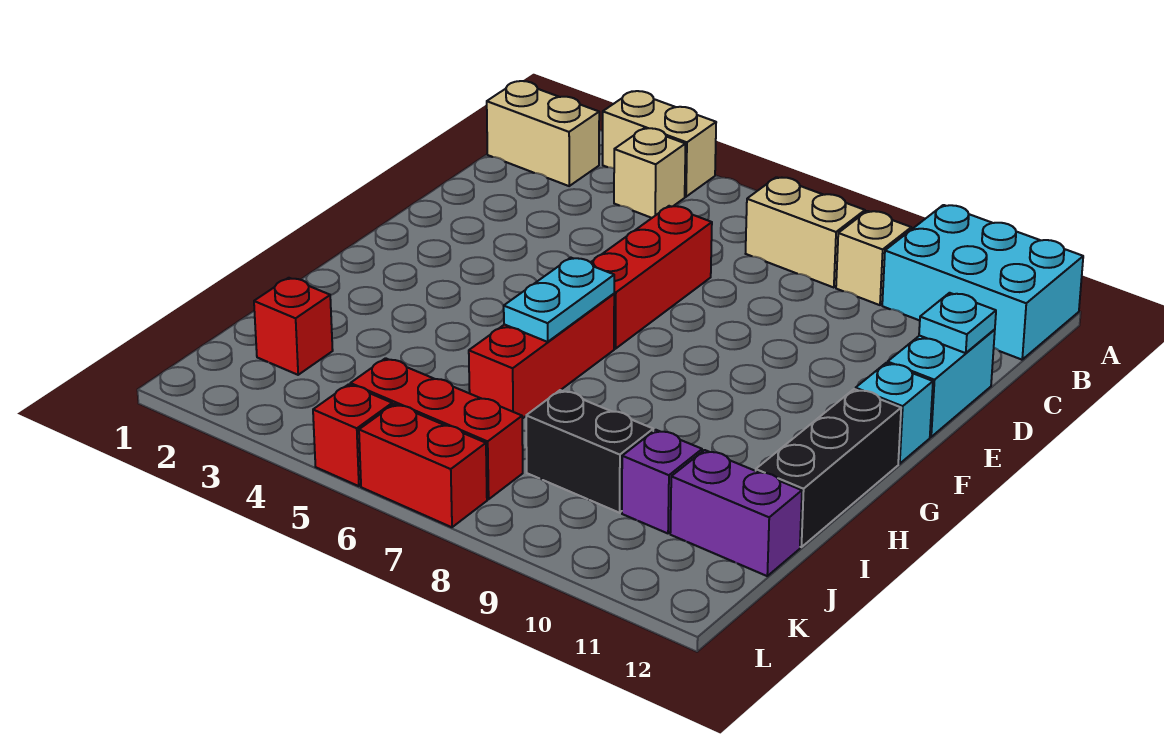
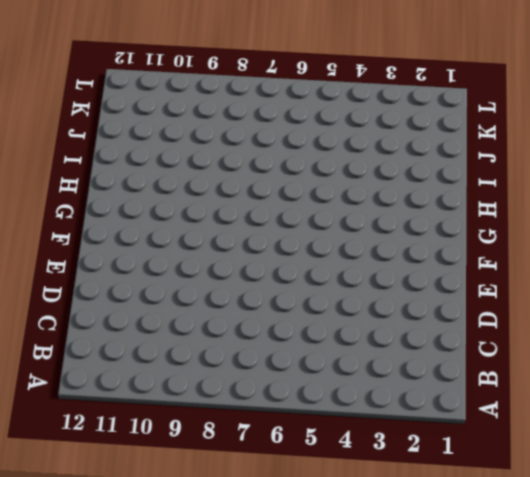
none -> tan 1x2 brick [603,91,716,197]
none -> cyan 2x3 brick [882,205,1083,360]
none -> tan 1x2 brick [487,81,599,186]

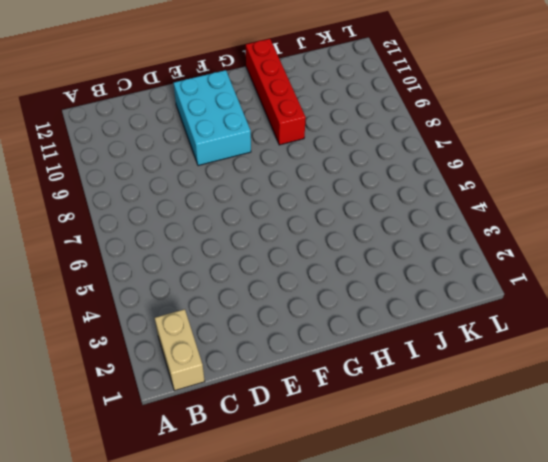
cyan 2x3 brick [174,70,251,166] -> cyan 2x3 brick moved to [882,205,1083,360]
red 1x4 brick [246,39,306,145] -> black 1x3 brick [756,389,901,547]
none -> tan 1x2 brick [603,91,716,197]
none -> tan 1x1 brick [614,128,686,218]
none -> tan 1x2 brick [746,177,865,288]

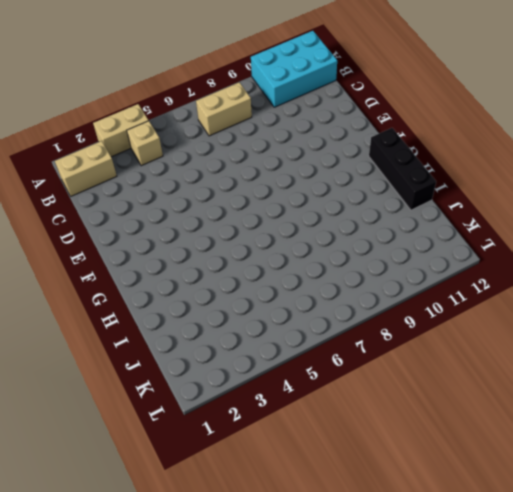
none -> tan 1x1 brick [836,211,911,305]
none -> red 1x3 brick [591,206,712,349]
none -> cyan 1x2 brick [888,329,995,437]

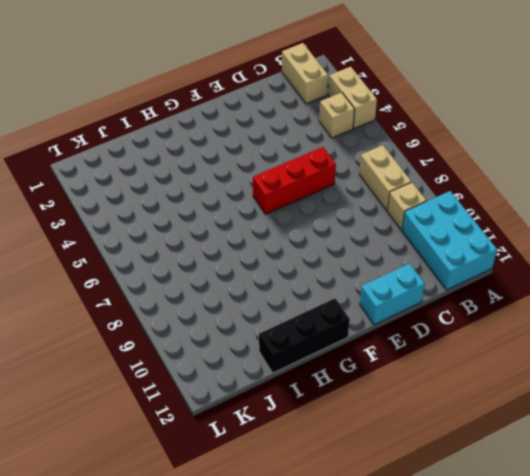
none -> cyan 1x1 brick [856,363,933,464]
none -> red 1x3 brick [469,294,614,419]
none -> red 1x1 brick [254,278,333,375]

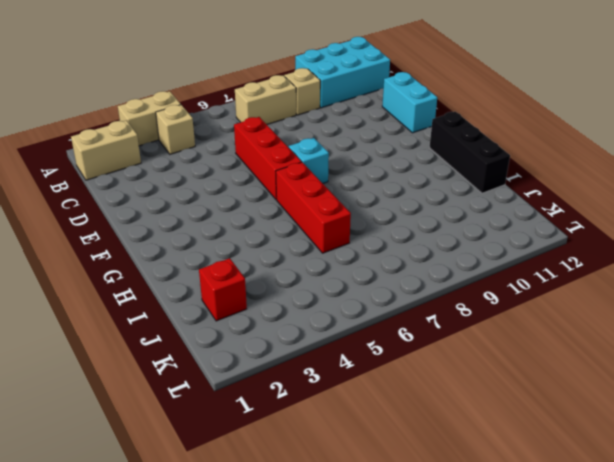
cyan 1x1 brick [289,138,329,183] -> cyan 1x1 brick moved to [856,363,933,464]
none -> black 1x2 brick [526,390,653,513]
none -> purple 1x1 brick [622,430,702,533]
none -> purple 1x2 brick [670,450,802,576]

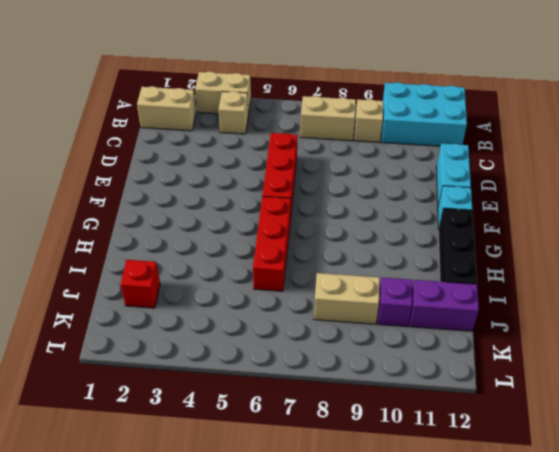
tan 1x2 brick [314,273,380,324] -> black 1x2 brick [526,390,653,513]
none -> red 1x3 brick [350,358,523,499]
none -> red 1x1 brick [313,384,392,486]
none -> red 1x2 brick [359,404,487,527]

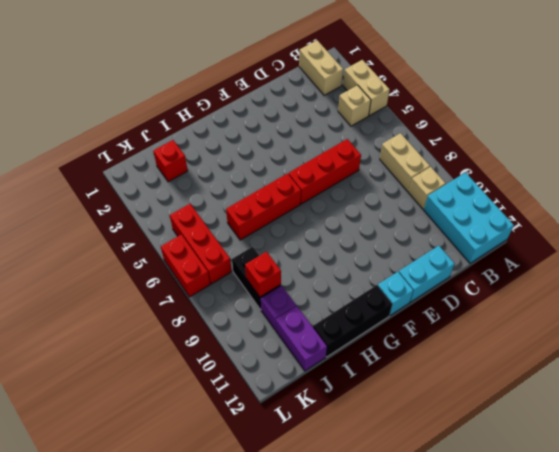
red 1x1 brick [245,252,281,297] -> red 1x1 brick moved to [313,384,392,486]
none -> cyan 1x1 plate [919,293,996,353]
none -> cyan 1x2 plate [504,258,614,342]

